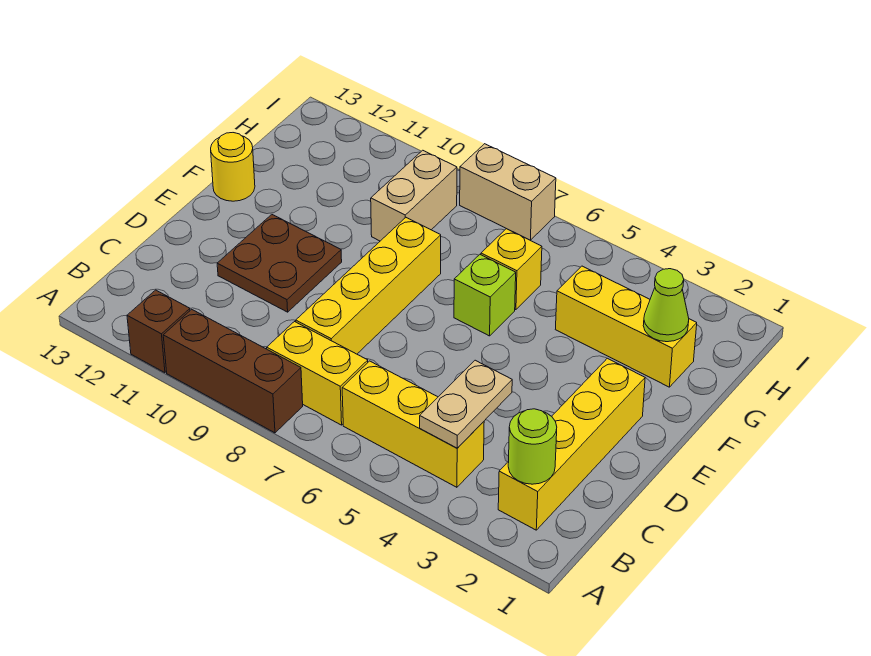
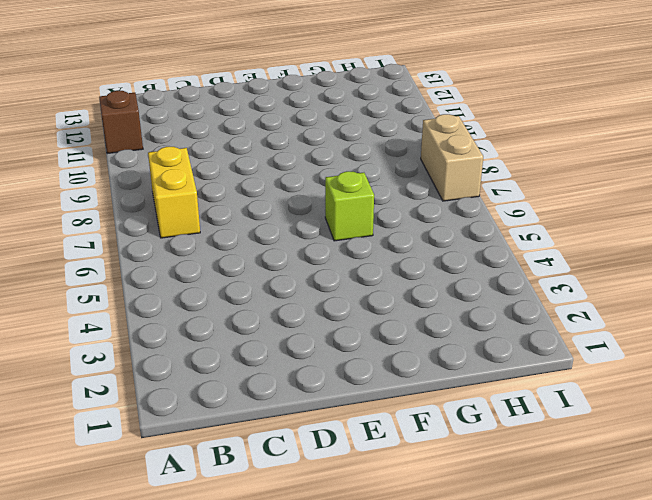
none -> brown 1x3 brick [163,309,303,433]
none -> yellow 1x4 brick [498,358,645,530]
none -> yellow 1x3 brick [342,361,484,487]

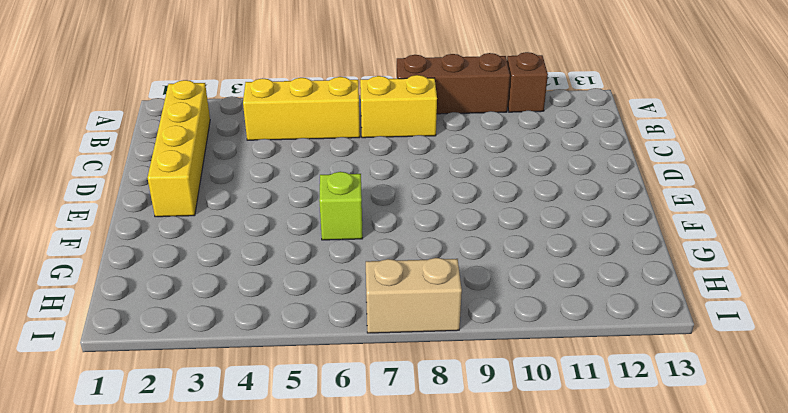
none -> yellow 1x4 brick [296,218,441,354]
none -> brown 2x2 plate [217,215,342,312]
none -> yellow 1x1 round brick [211,133,255,201]

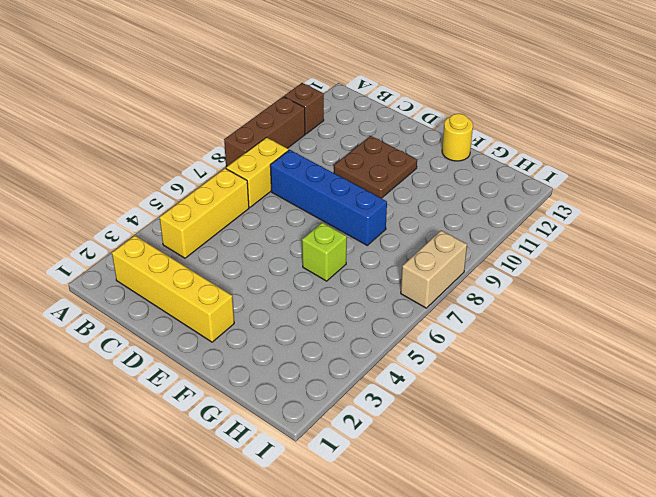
blue 1x4 brick [270,150,387,245] -> yellow 1x4 brick [296,218,441,354]
none -> yellow 1x3 brick [555,266,697,387]
none -> yellow 1x1 brick [481,229,542,310]
none -> tan 1x2 brick [371,150,457,241]

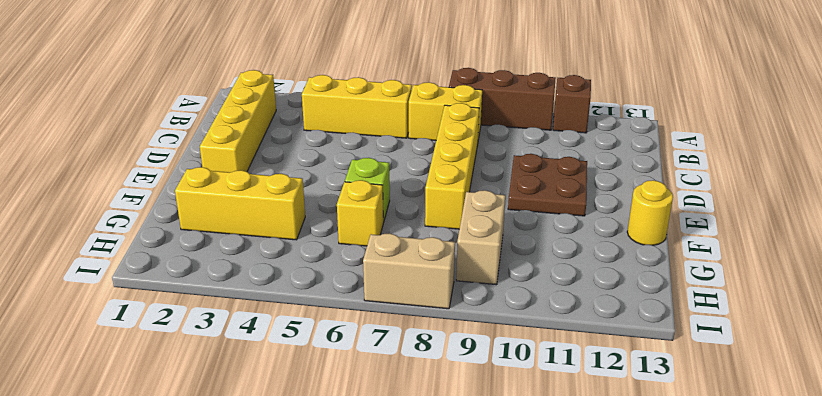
none -> lime 1x1 round brick [508,409,557,484]
none -> tan 1x2 plate [420,360,512,448]
none -> lime 1x1 cone [643,269,689,342]

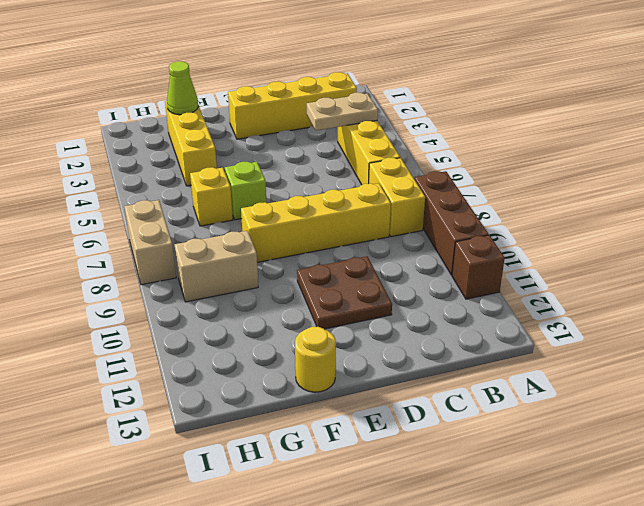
none -> lime 1x1 round brick [508,409,557,484]

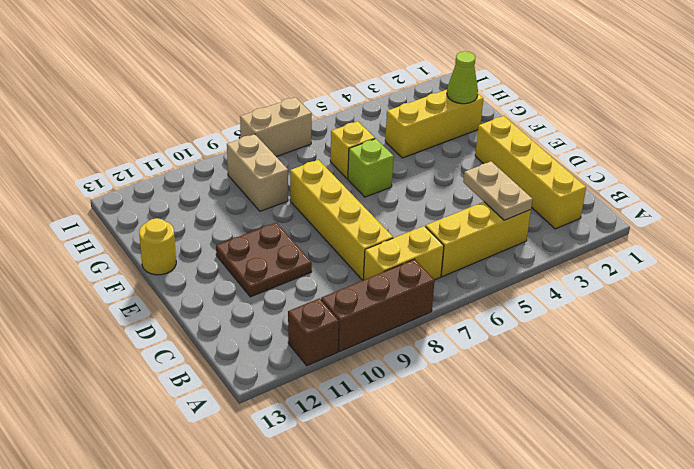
none -> lime 1x1 round brick [508,409,557,484]

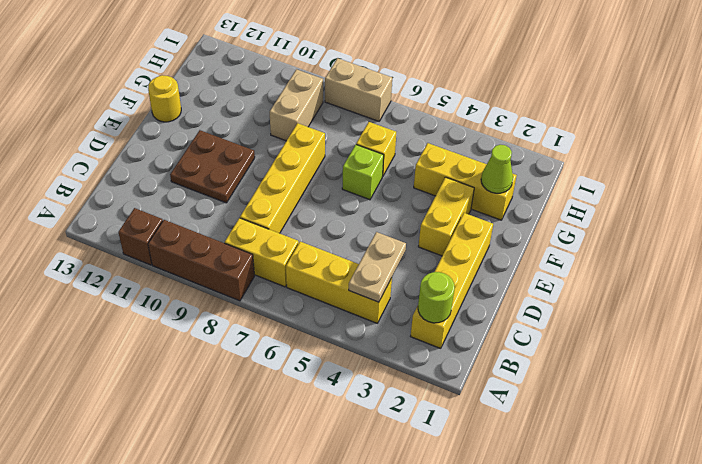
yellow 1x2 brick [418,177,474,256] -> none

